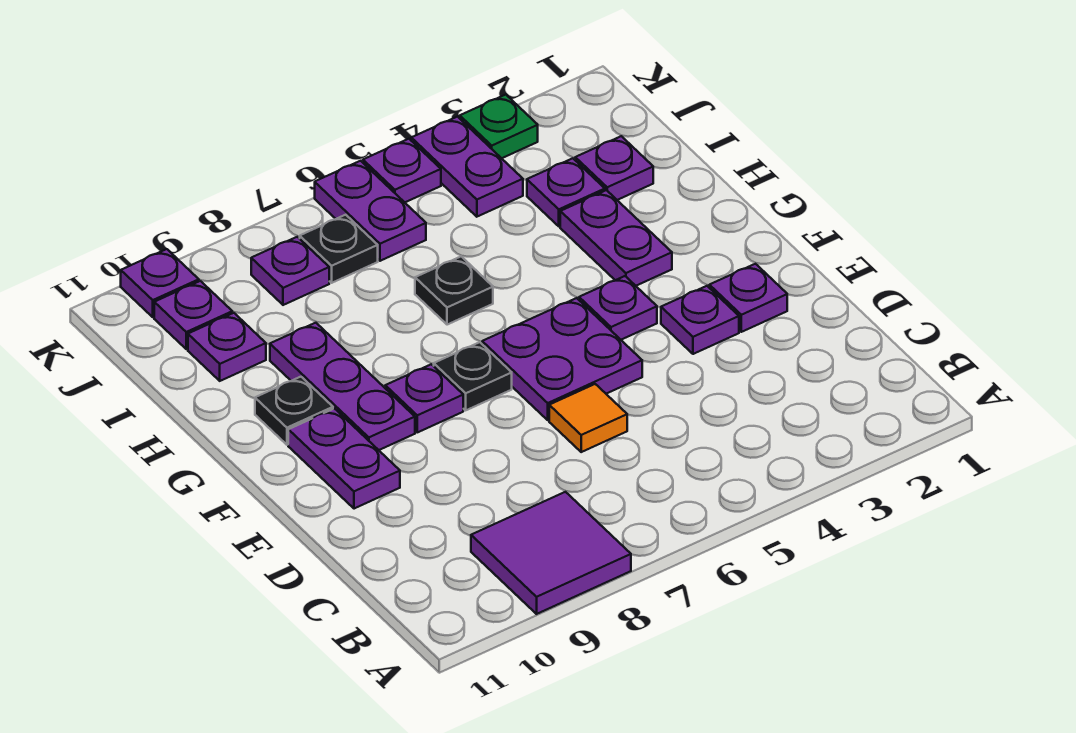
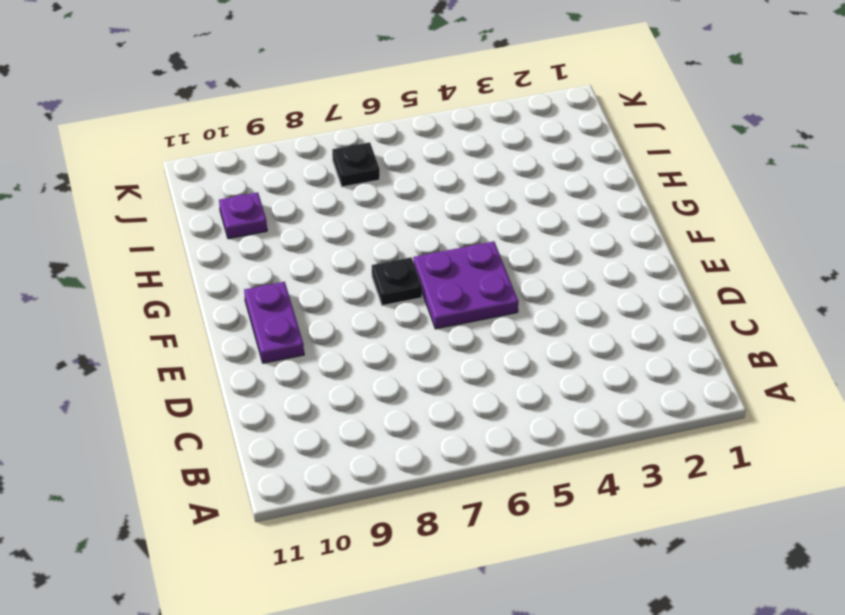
none -> purple 2x2 tile [471,492,631,614]
none -> orange 1x1 tile [549,384,627,452]
none -> purple 1x1 plate [709,264,787,332]

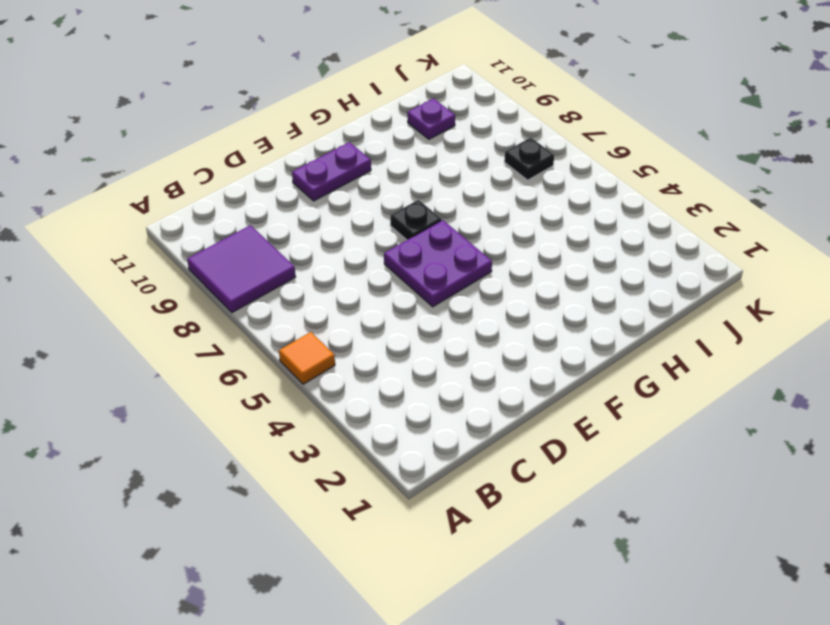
orange 1x1 tile [279,332,335,384] -> orange 1x1 tile moved to [549,384,627,452]
none -> purple 1x1 plate [709,264,787,332]
none -> purple 1x1 plate [661,286,739,354]
none -> purple 1x1 plate [579,276,657,340]

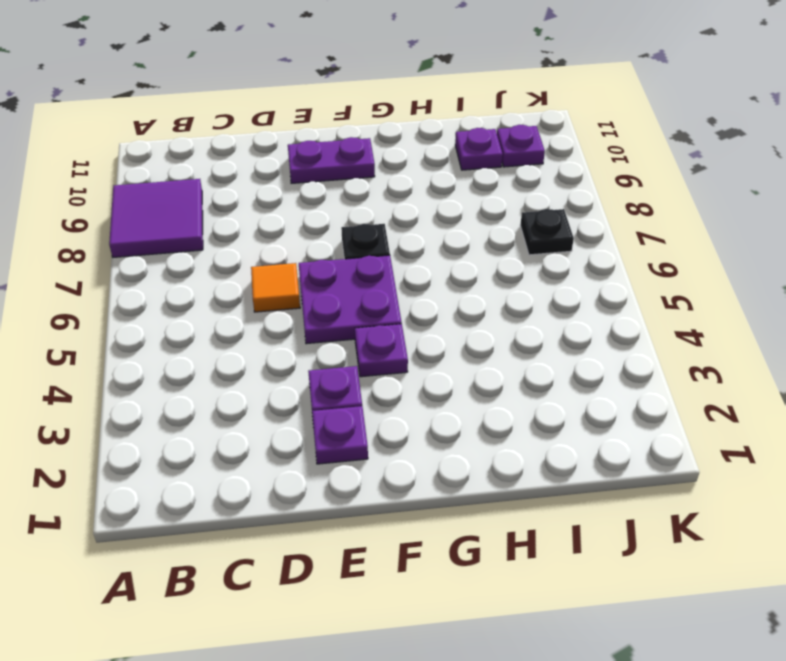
none -> purple 1x1 plate [385,364,463,432]
none -> purple 1x3 plate [270,323,415,450]
none -> purple 1x2 plate [560,190,672,286]

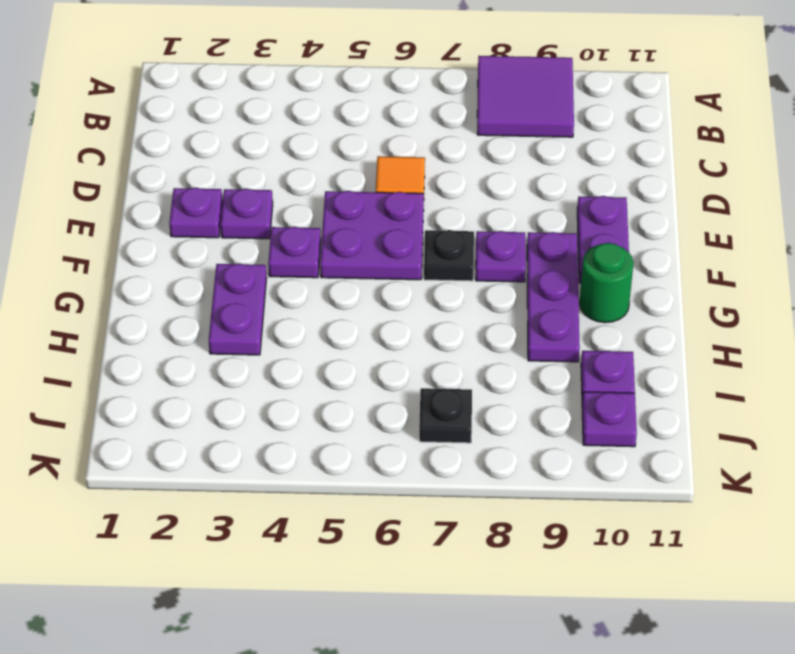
green 1x1 round brick [580,243,634,323] -> black 1x1 plate [255,377,333,445]
none -> black 1x1 plate [415,257,493,325]
none -> purple 1x1 plate [575,136,653,200]
none -> purple 1x1 plate [527,158,605,226]

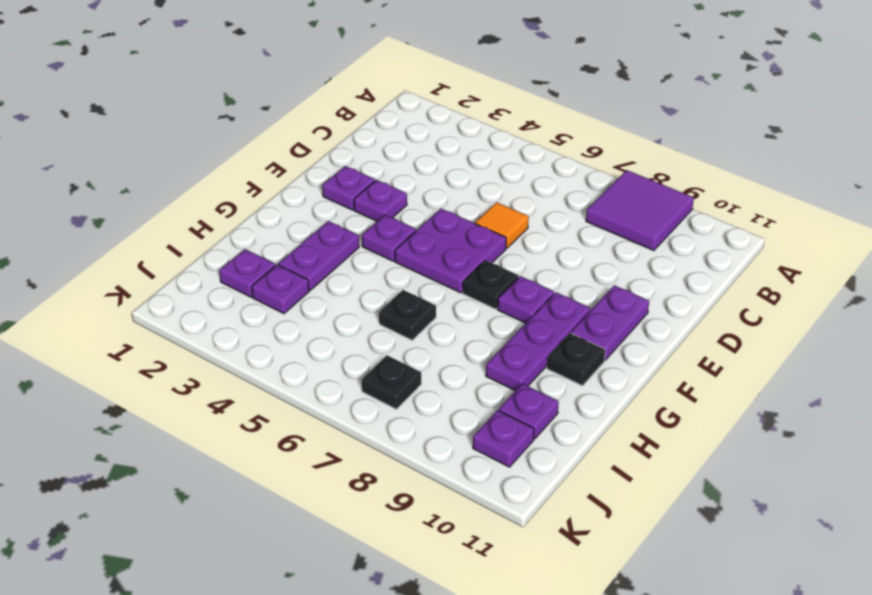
none -> purple 1x2 plate [411,117,523,217]
none -> purple 1x2 plate [315,161,426,261]
none -> purple 1x1 plate [251,237,329,305]

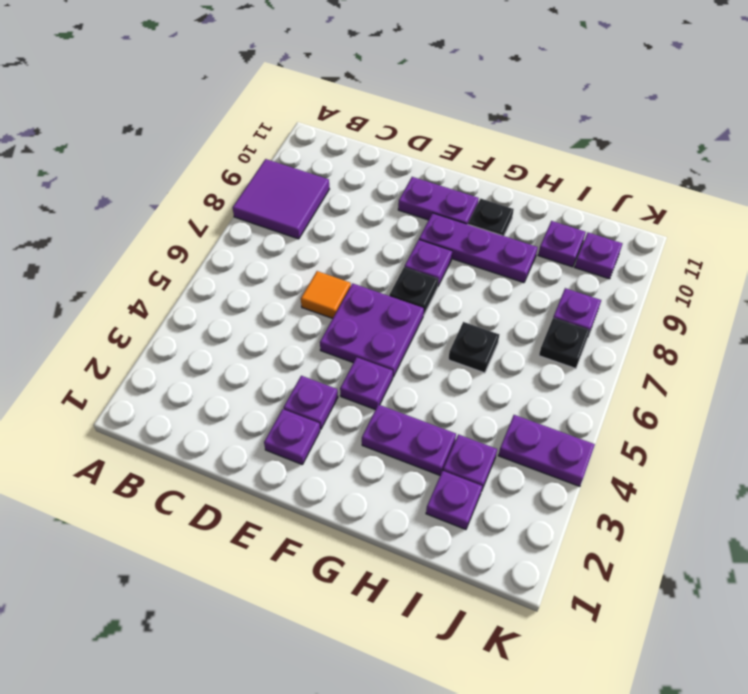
none -> purple 1x2 plate [315,161,426,261]
none -> green 1x1 plate [460,95,538,158]
none -> purple 1x1 plate [363,139,441,202]

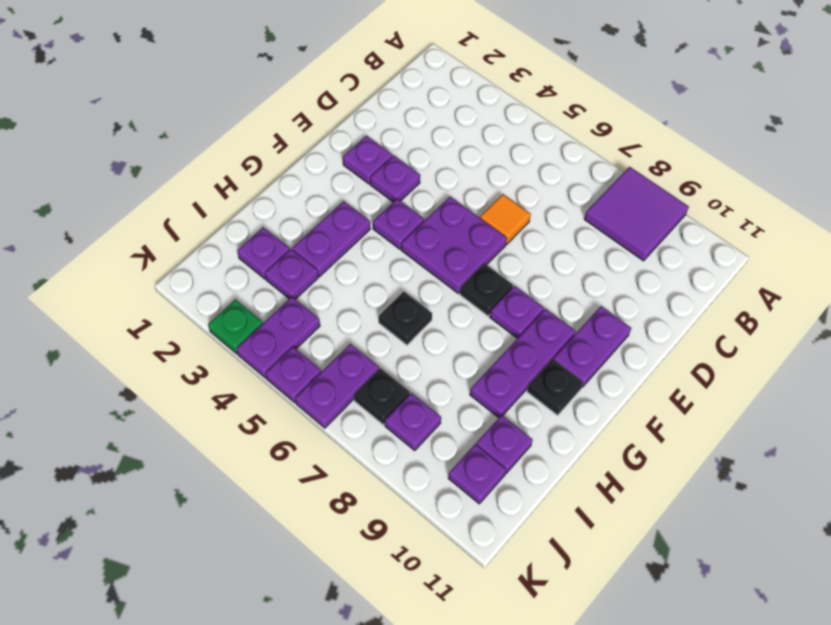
none -> purple 1x1 plate [121,249,199,317]

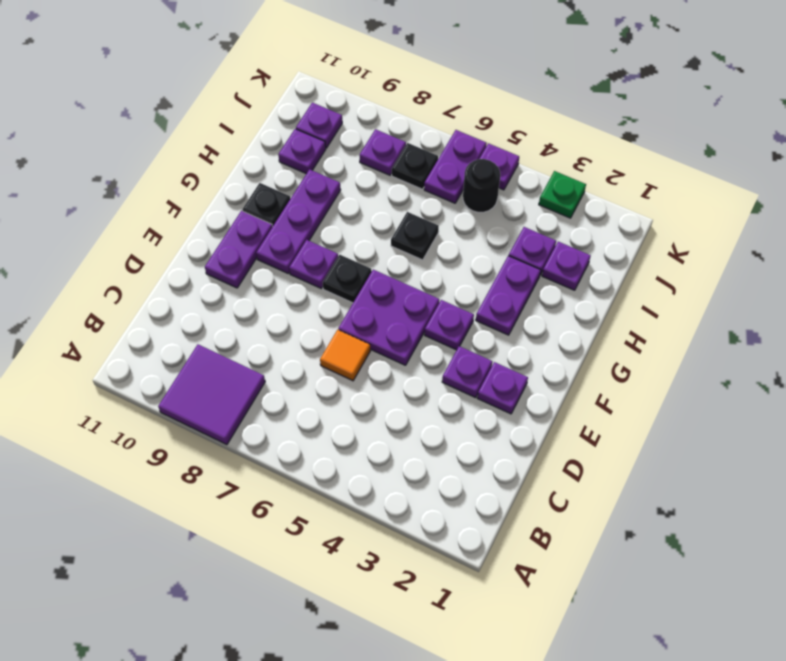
black 1x1 round brick [463,159,500,212] -> none
none -> purple 1x2 plate [411,117,523,217]
none -> purple 1x1 plate [121,249,199,317]

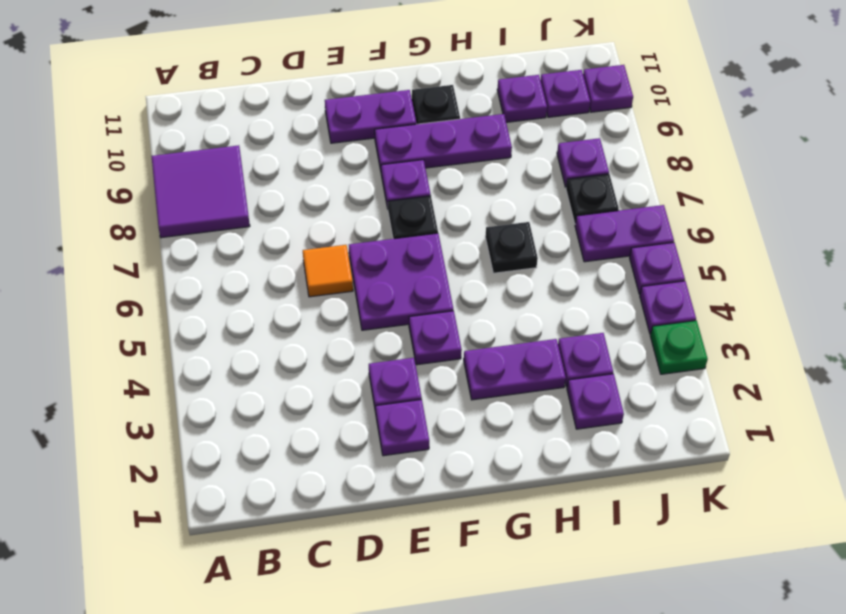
purple 1x1 plate [640,281,696,334] -> purple 1x2 plate [411,117,523,217]

